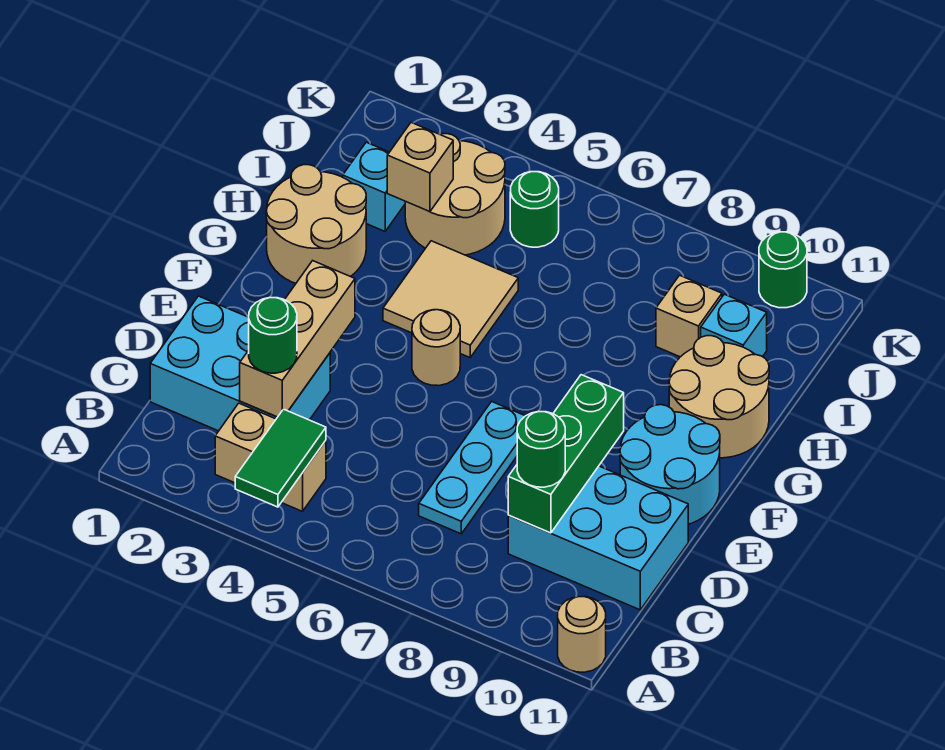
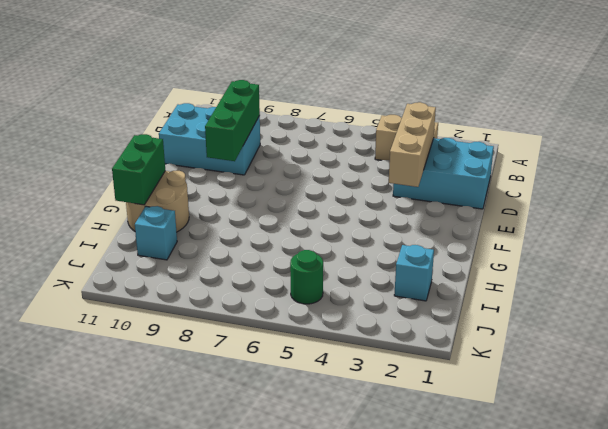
green 1x2 brick [112,134,165,205] -> none
none -> tan 1x1 round brick [558,597,606,672]
none -> cyan 1x3 plate [419,402,525,534]
none -> cyan 2x2 round brick [620,405,720,524]

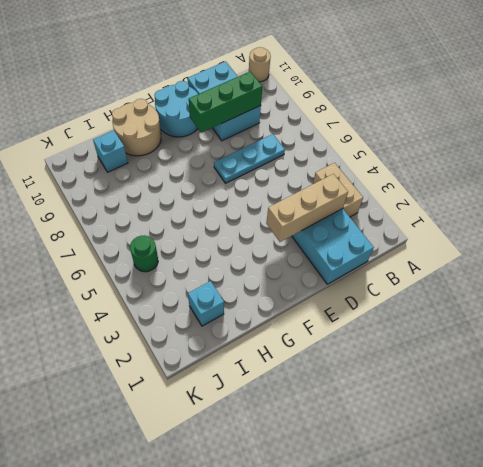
none -> tan 1x1 round brick [412,310,460,386]
none -> tan 2x2 round brick [266,165,366,283]
none -> tan 2x2 tile [383,241,518,357]

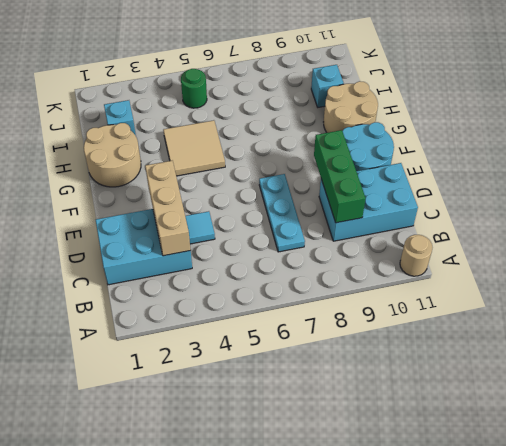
cyan 1x1 tile [185,211,215,244] -> none
none -> tan 1x2 brick [215,403,326,511]
none -> tan 1x1 round brick [412,310,460,386]
none -> tan 2x2 round brick [405,134,505,255]

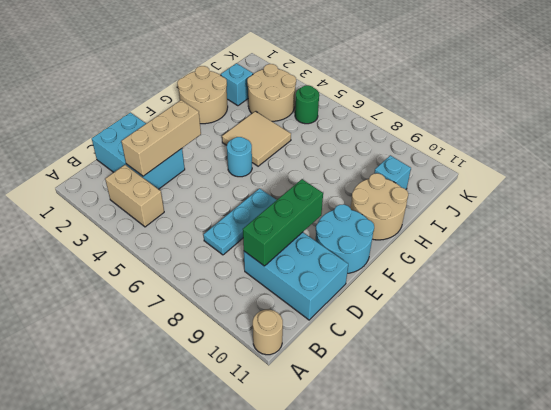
cyan 1x1 round brick [227,137,252,177] -> tan 1x1 round brick [412,310,460,386]
none -> tan 1x1 brick [656,275,722,357]
none -> green 1x1 round brick [759,232,807,308]
none -> green 1x2 tile [235,409,326,507]

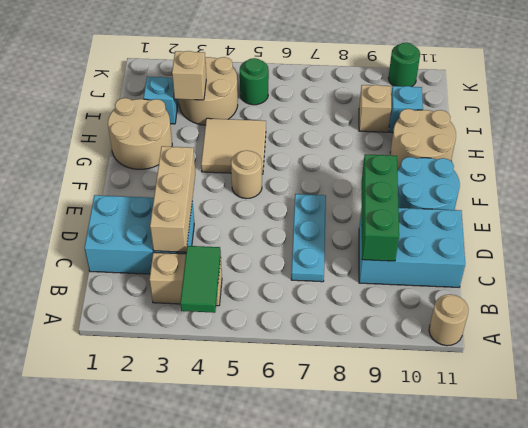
none -> green 1x1 round brick [249,298,297,373]
none -> green 1x1 round brick [517,411,565,487]

